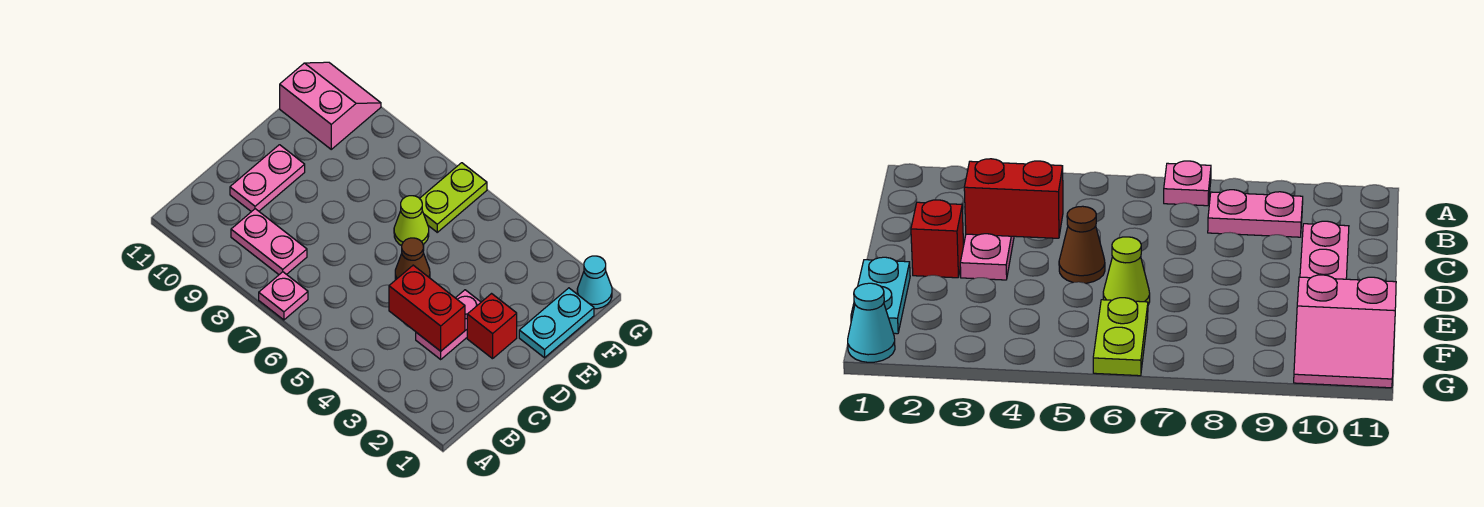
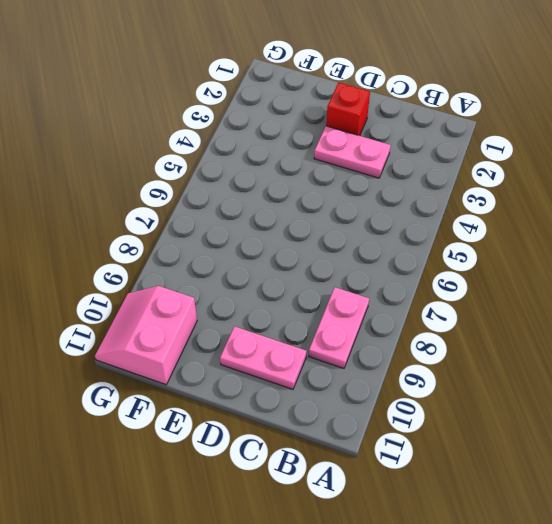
none -> pink 1x1 plate [259,272,308,320]
none -> brown 1x1 cone [395,238,430,279]
none -> cyan 1x2 plate [519,288,594,358]

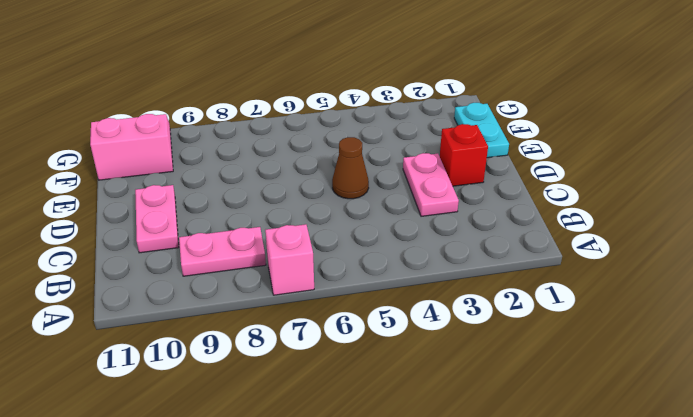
pink 1x1 brick [265,224,314,295] -> pink 1x1 plate [259,272,308,320]
none -> lime 1x1 cone [394,196,429,246]
none -> lime 1x2 plate [420,163,487,232]
none -> cyan 1x1 cone [577,256,612,309]

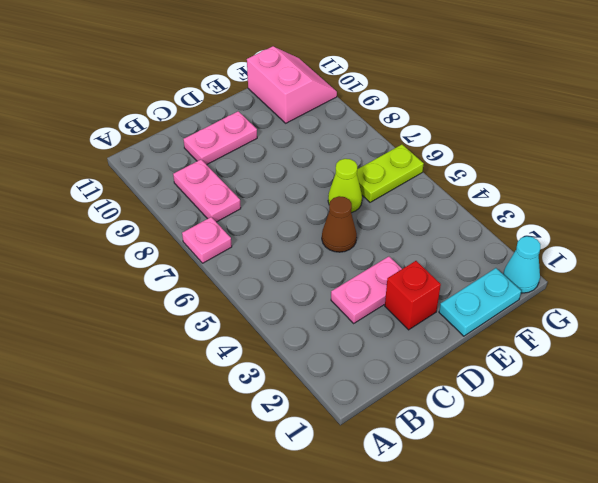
none -> red 1x2 brick [389,265,465,351]

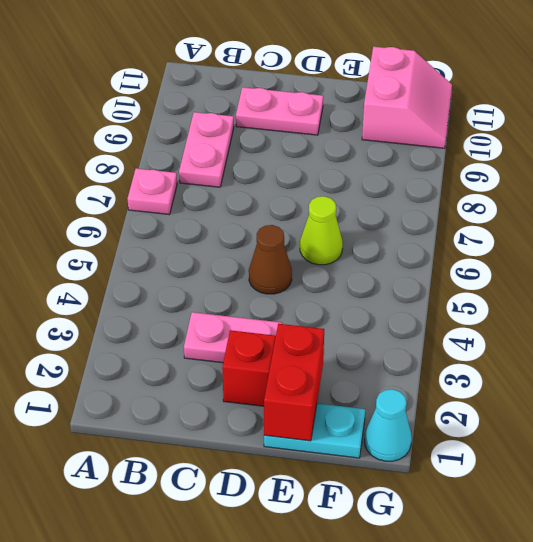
red 1x2 brick [264,324,324,441] -> red 1x2 brick moved to [389,265,465,351]
none -> lime 1x2 plate [420,163,487,232]

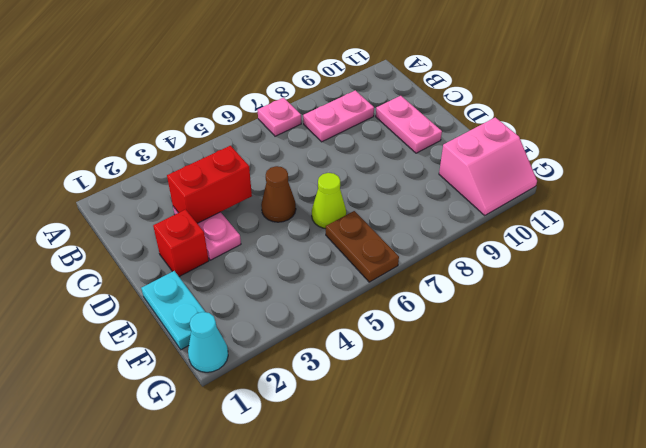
brown 1x2 plate [326,211,399,282] -> lime 1x2 plate [420,163,487,232]

